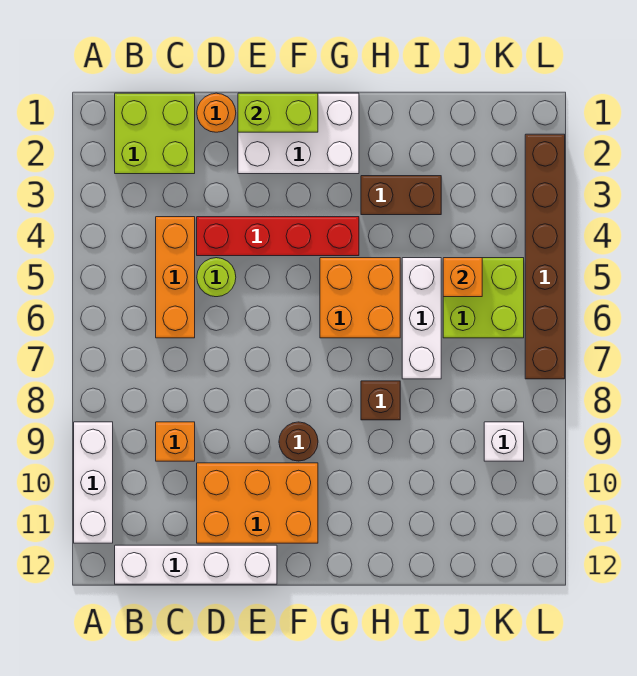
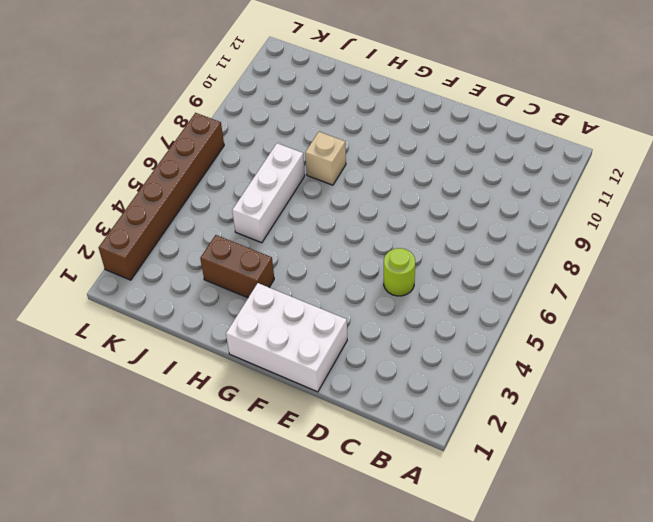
tan 1x1 brick [305,132,346,185] -> brown 1x1 brick [361,381,400,420]
none -> white 1x3 brick [74,422,113,543]
none -> lime 2x2 brick [115,93,195,174]
none -> white 1x4 brick [115,545,277,584]

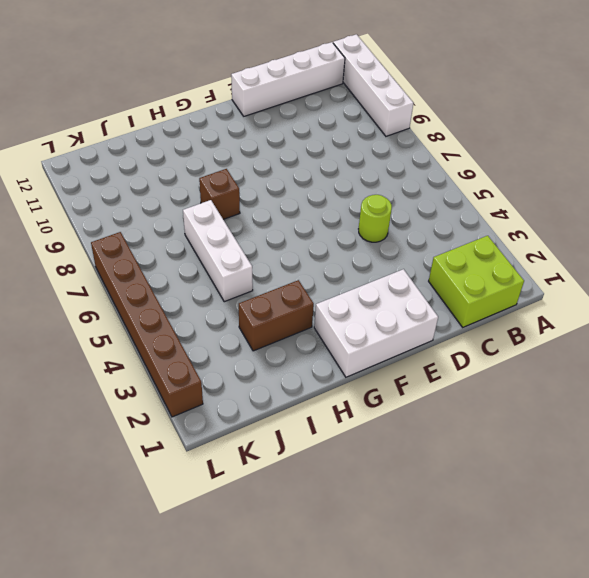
white 1x4 brick [333,34,413,136] -> white 1x3 brick [74,422,113,543]
none -> orange 1x3 brick [156,217,195,338]
none -> orange 1x1 brick [156,422,195,461]
none -> orange 1x1 round brick [197,93,236,132]

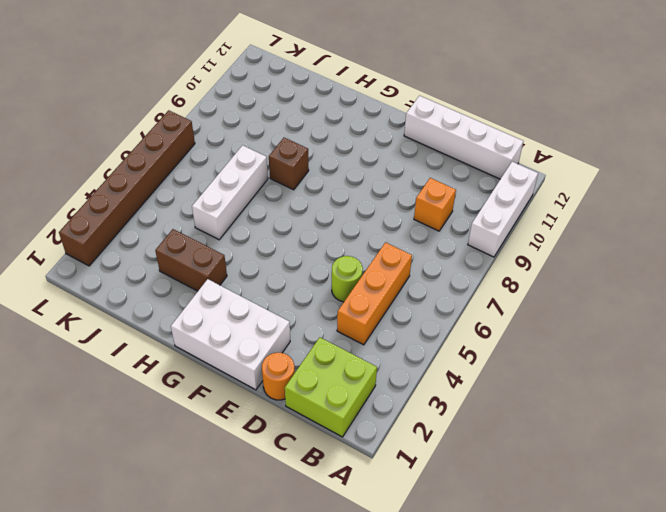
none -> red 1x4 brick [197,217,359,256]
none -> orange 2x3 brick [197,463,318,543]
none -> brown 1x1 round brick [279,422,318,461]

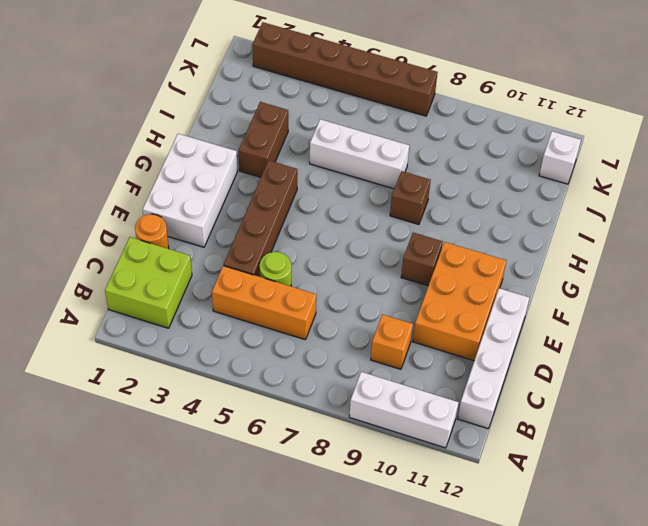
brown 1x4 brick [224,160,297,277] -> red 1x4 brick [197,217,359,256]
brown 1x1 brick [401,233,443,286] -> brown 1x1 round brick [279,422,318,461]
white 1x1 brick [539,131,581,184] -> white 1x1 brick moved to [484,422,524,461]
none -> orange 2x2 brick [320,258,400,338]
none -> lime 2x2 brick [443,258,524,338]
none -> lime 1x2 brick [238,93,318,132]

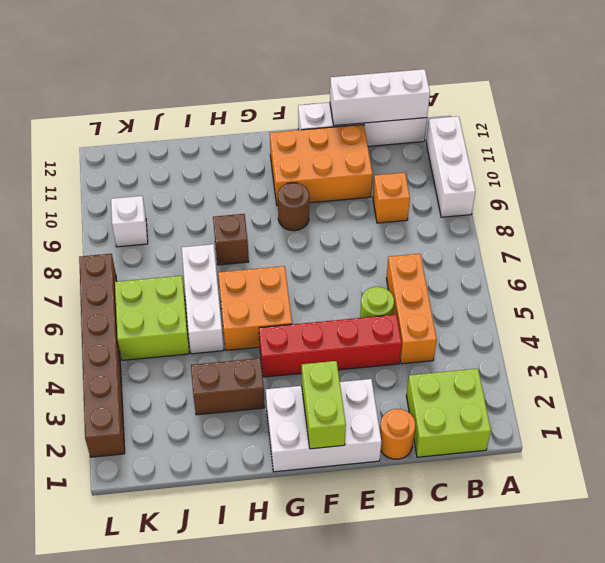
white 1x3 brick [330,69,430,126] -> none
lime 1x2 brick [302,361,346,449] -> lime 1x2 brick turned to [238,93,318,132]
none -> orange 1x1 brick [443,258,482,297]

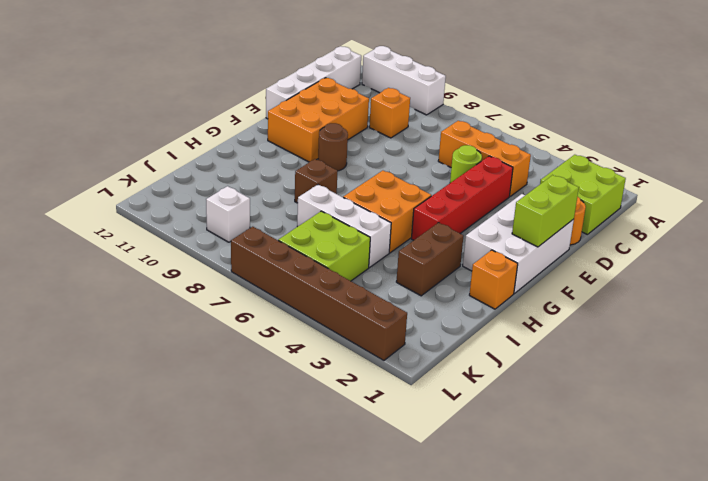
orange 1x1 brick [469,250,518,309] -> orange 1x1 brick moved to [443,258,482,297]

